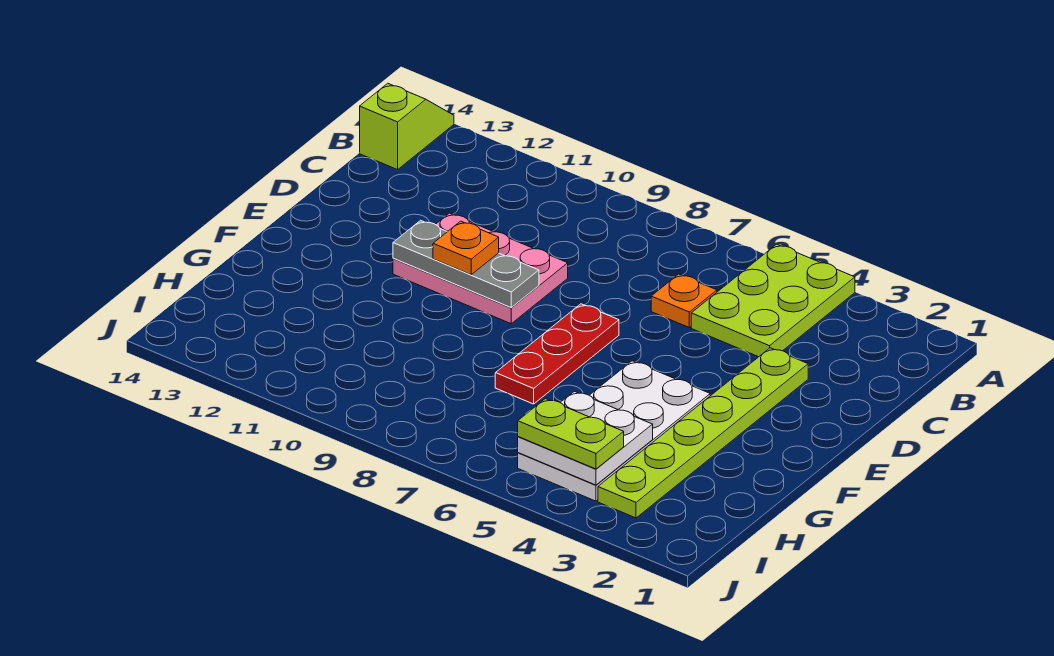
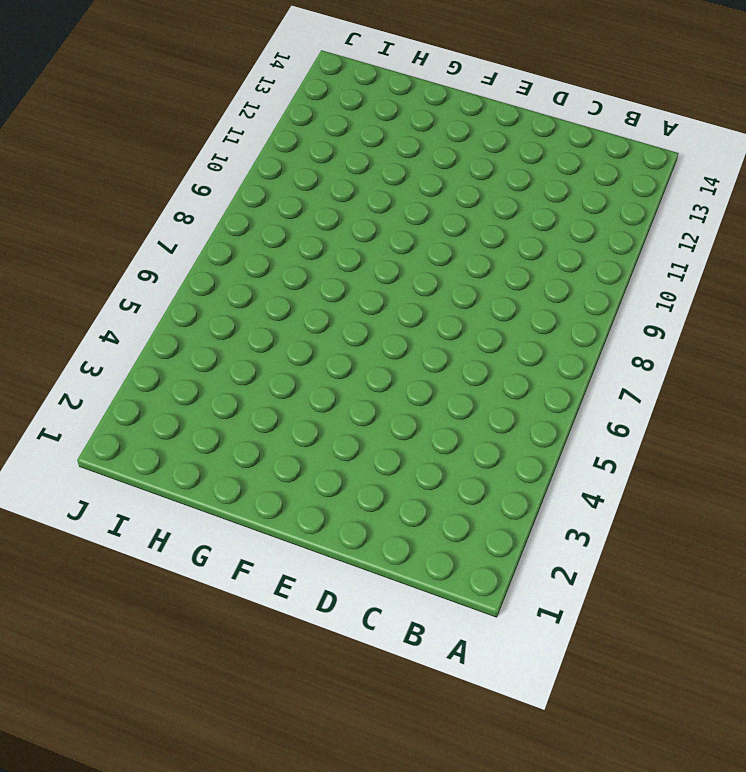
none -> lime 2x3 plate [691,244,855,357]
none -> lime 1x2 slope [360,83,454,170]

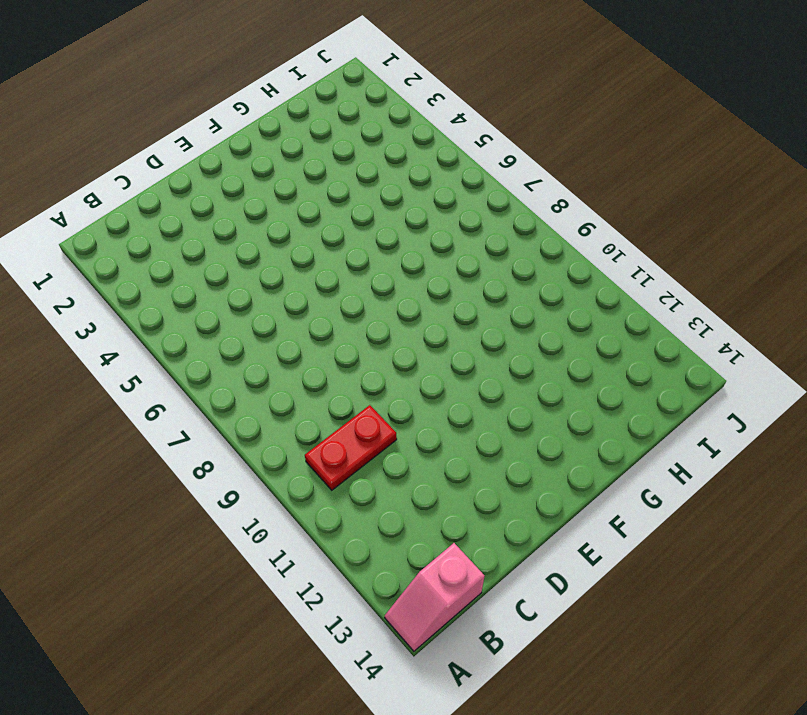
pink 1x2 slope [385,543,485,651] -> lime 1x2 slope [360,83,454,170]
red 1x2 plate [305,405,397,490] -> none
none -> lime 2x3 plate [691,244,855,357]
none -> orange 1x1 plate [651,274,717,327]

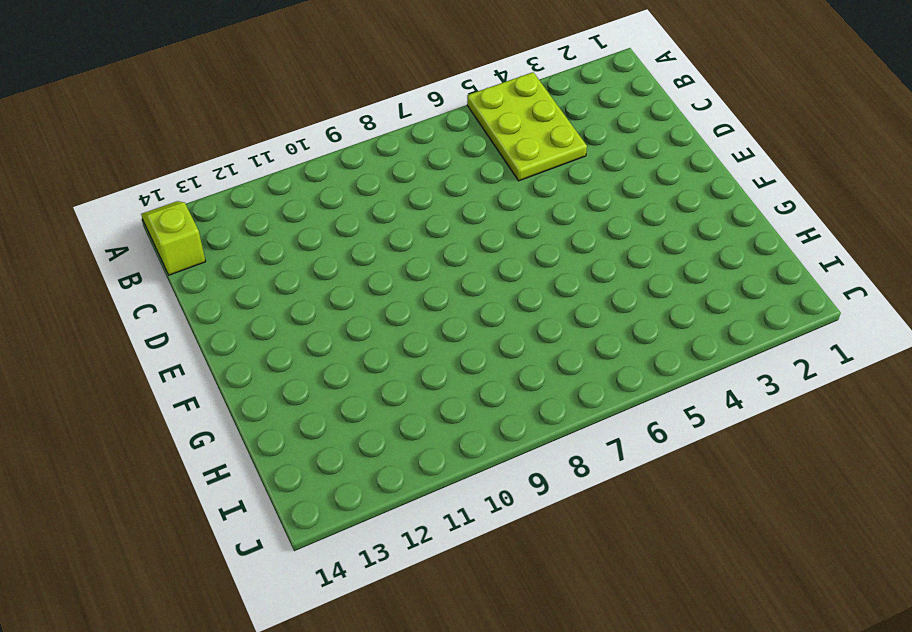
none -> orange 1x1 plate [651,274,717,327]
none -> lime 1x6 plate [598,348,808,518]

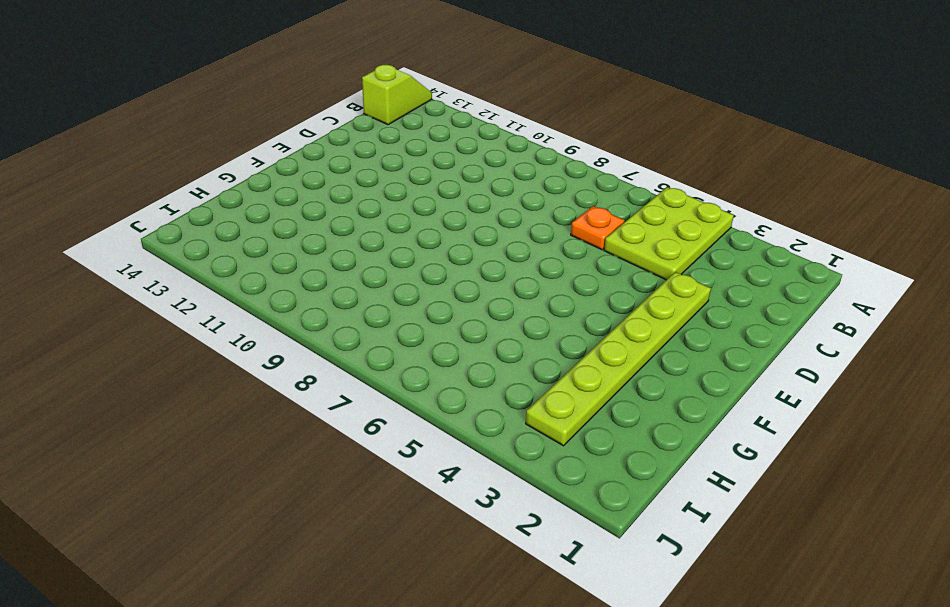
none -> pink 2x3 plate [393,213,568,324]
none -> red 1x3 plate [495,304,619,404]

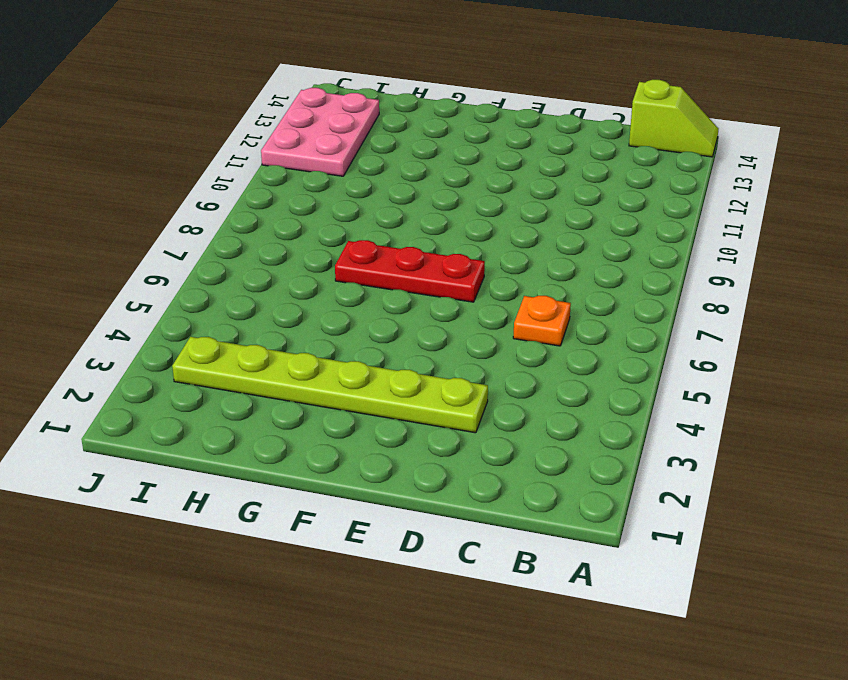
pink 2x3 plate [261,88,379,176] -> pink 2x3 plate moved to [393,213,568,324]
none -> lime 2x3 plate [691,244,855,357]
none -> white 2x4 plate [518,361,710,501]

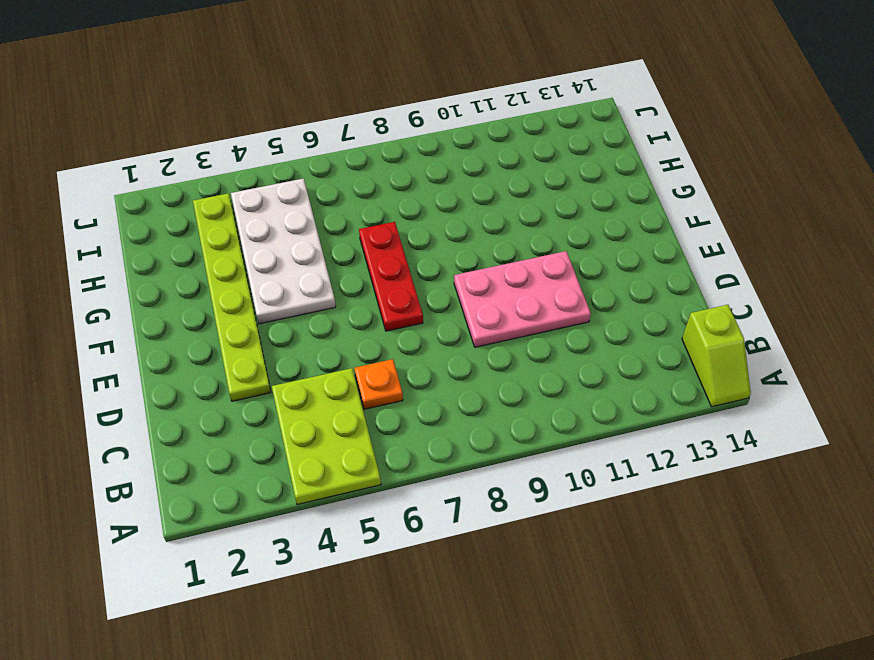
none -> grey 1x3 plate [393,220,539,307]
none -> white 2x2 plate [518,391,653,485]

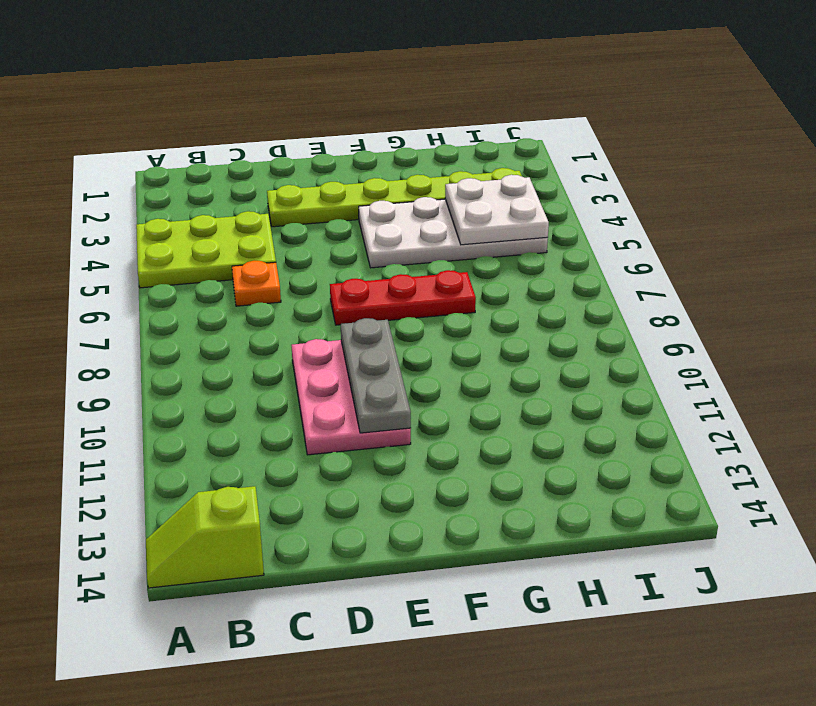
none -> orange 1x1 plate [433,221,499,275]
none -> lime 1x2 plate [518,399,624,469]

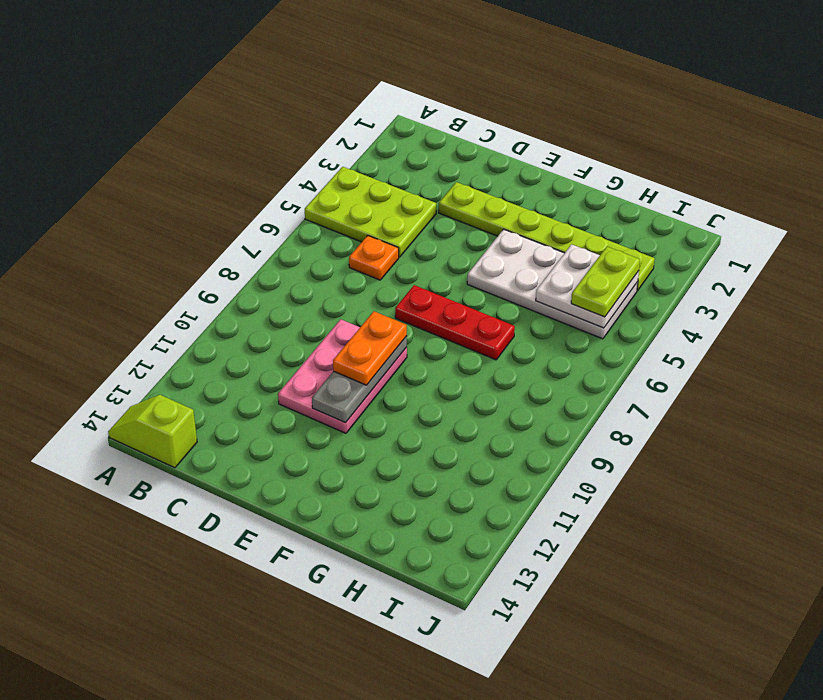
orange 1x2 plate [333,311,407,385] -> orange 1x1 plate [433,221,499,275]

